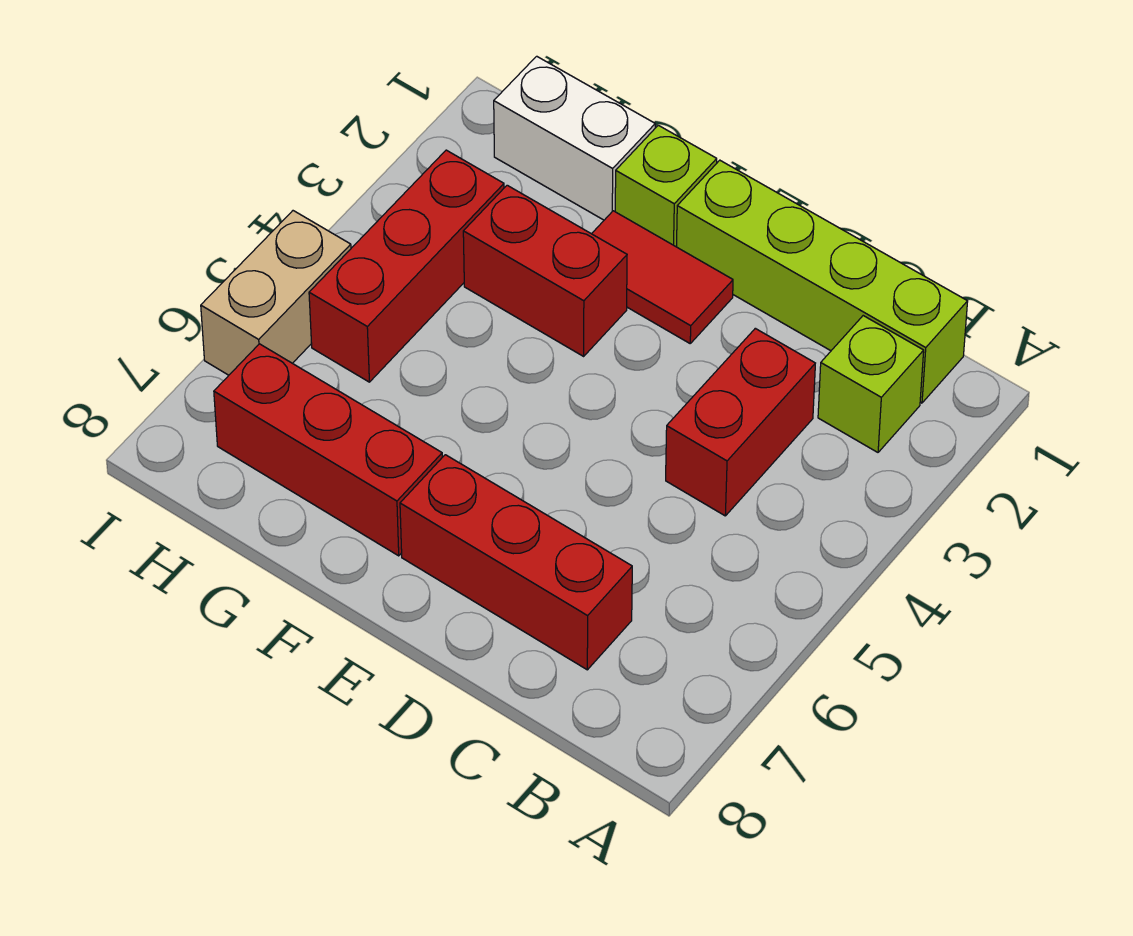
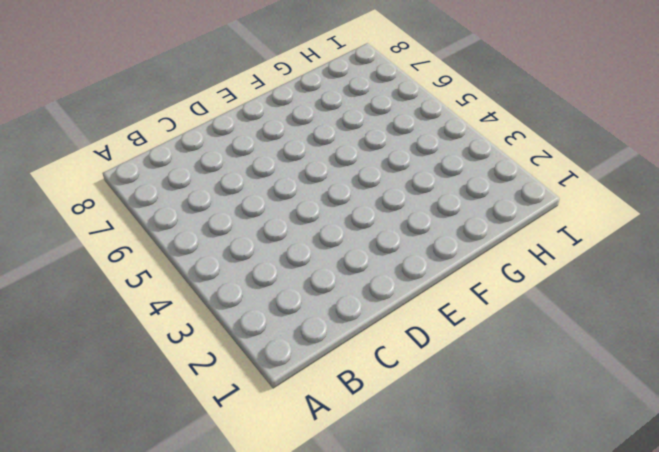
none -> lime 1x4 brick [676,160,968,403]
none -> lime 1x1 brick [818,316,924,452]

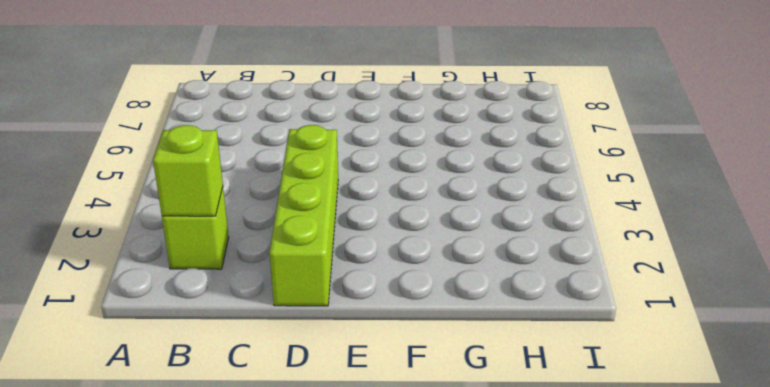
lime 1x1 brick [153,125,223,216] -> lime 1x1 brick moved to [615,125,717,246]
lime 1x4 brick [269,125,338,306] -> lime 1x4 brick turned to [676,160,968,403]
none -> red 1x2 brick [666,328,815,516]
none -> red 1x3 brick [400,455,632,670]

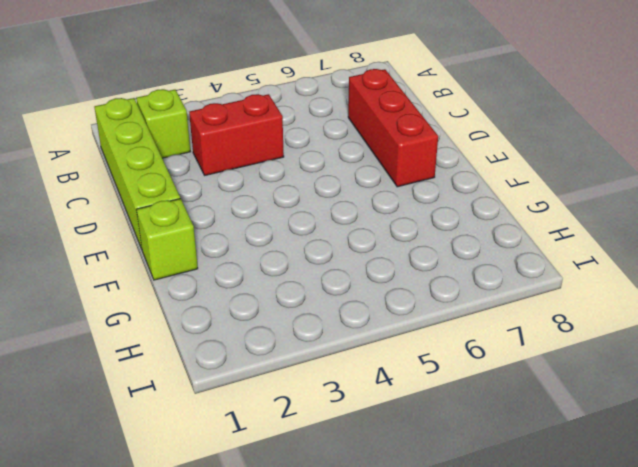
none -> red 1x2 tile [592,211,733,343]
none -> red 1x2 brick [463,185,627,356]

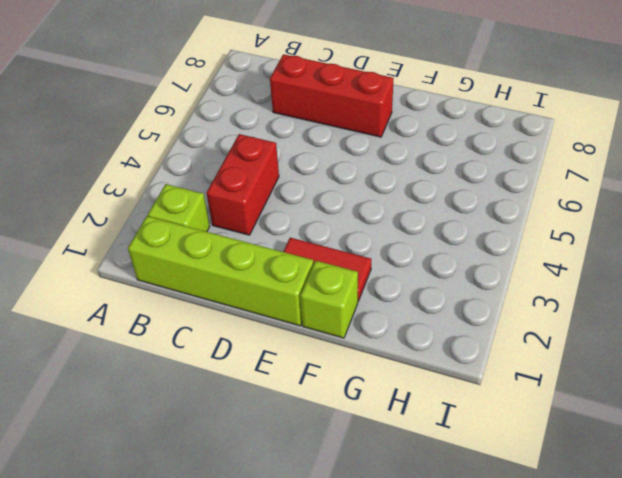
none -> red 1x2 brick [463,185,627,356]
none -> red 1x3 brick [214,344,442,556]

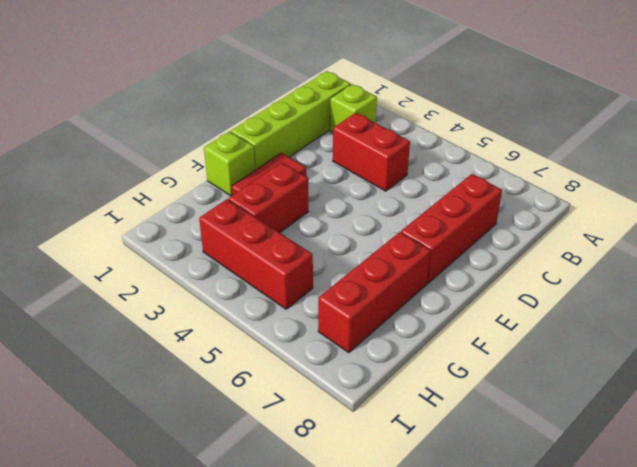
none -> white 1x2 brick [494,56,655,220]
none -> tan 1x2 brick [201,211,351,375]

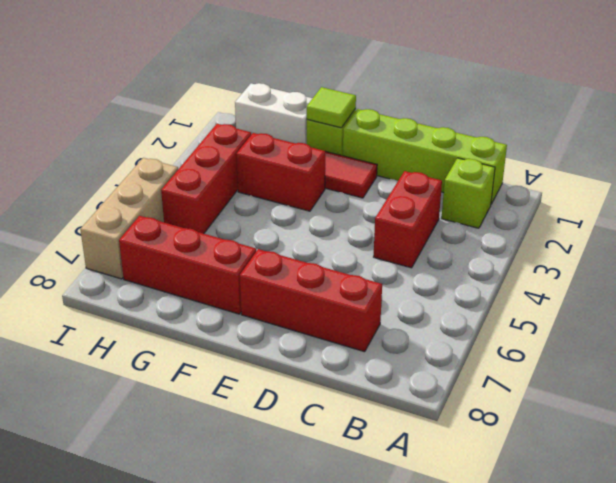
lime 1x1 tile [307,87,356,128] -> none
tan 1x3 brick [80,158,178,279] -> tan 1x2 brick [201,211,351,375]

